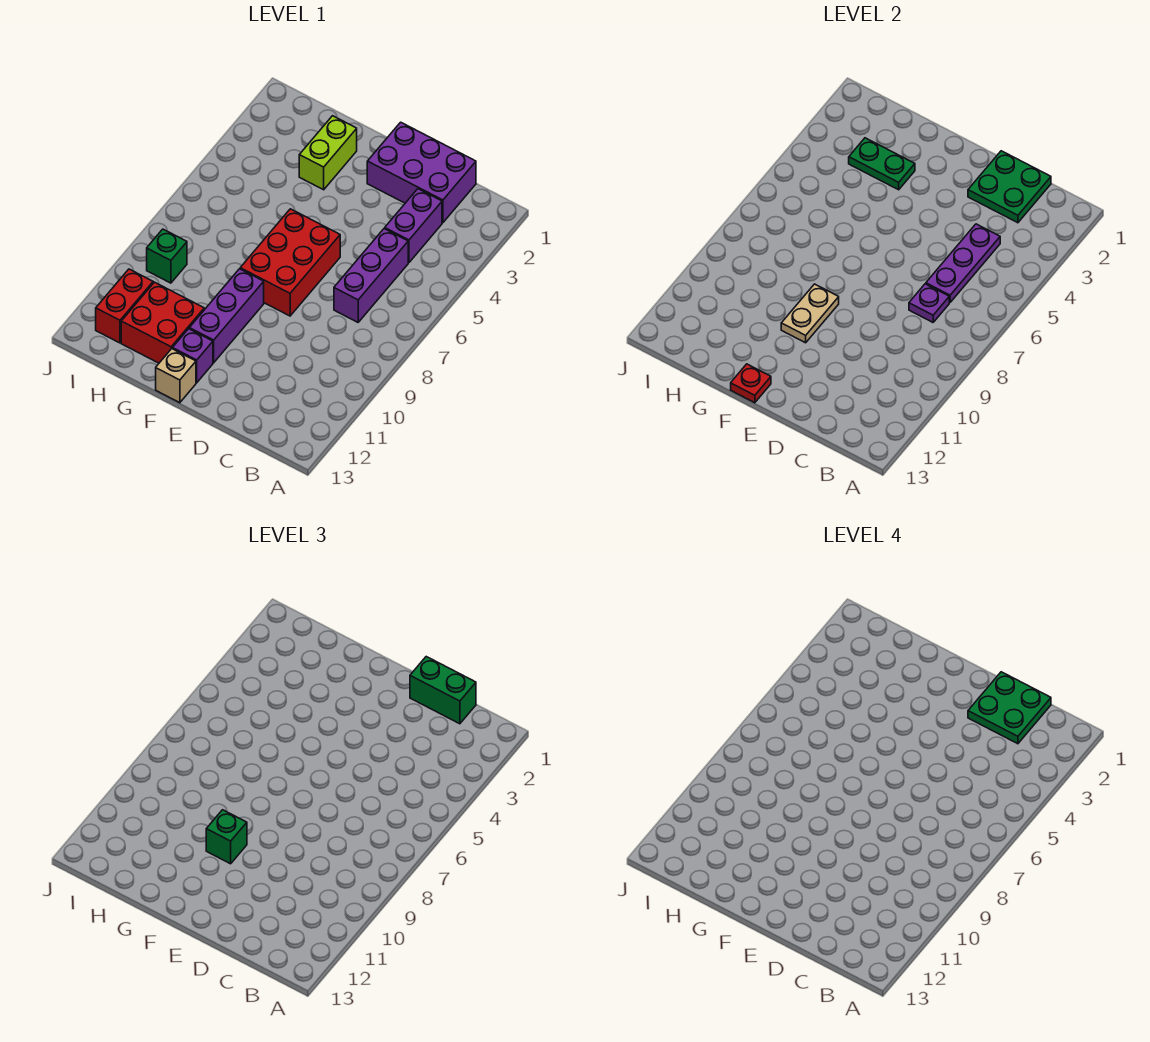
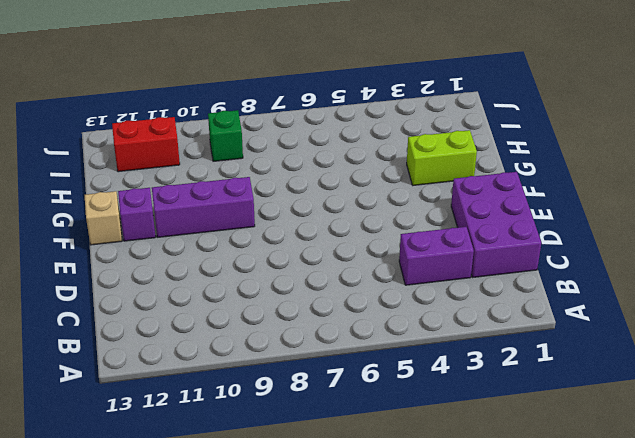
none -> purple 1x3 brick [334,229,408,322]
none -> red 2x3 brick [240,209,340,316]
none -> red 2x2 brick [121,282,204,363]

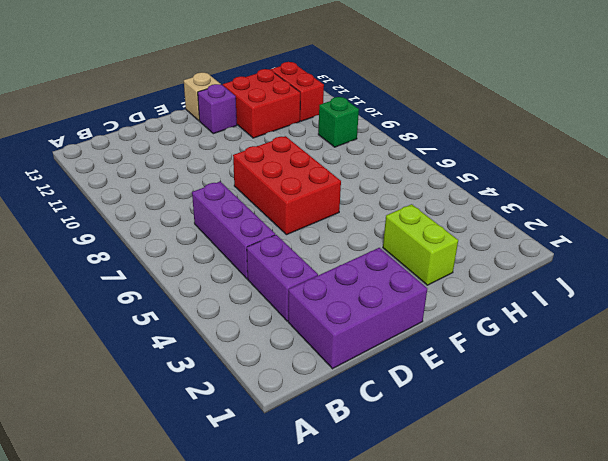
none -> purple 1x3 brick [189,269,264,363]
none -> green 2x2 plate [968,151,1051,223]
none -> purple 1x3 plate [926,224,1000,302]

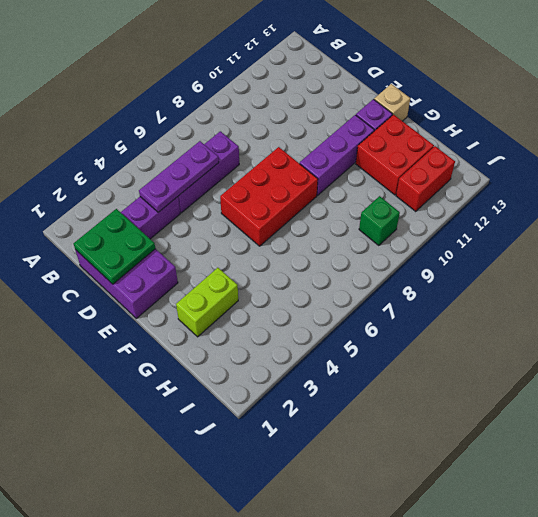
none -> purple 1x1 plate [909,284,949,322]
none -> tan 1x2 plate [781,284,839,343]
none -> red 1x1 plate [731,364,771,403]

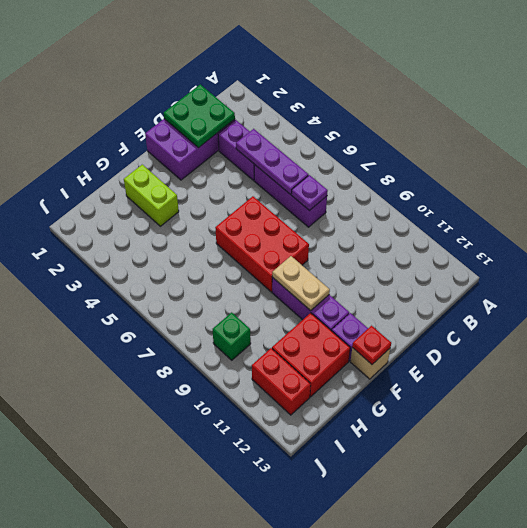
none -> green 1x2 plate [849,138,915,190]
none -> green 1x2 brick [410,657,476,724]
none -> green 1x1 brick [206,810,247,864]

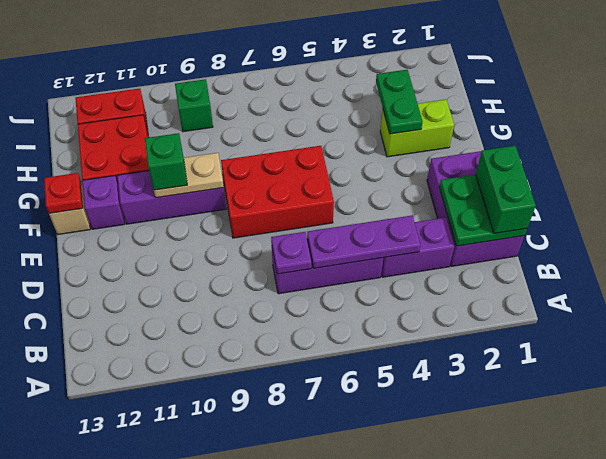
none -> green 2x2 plate [968,672,1051,744]

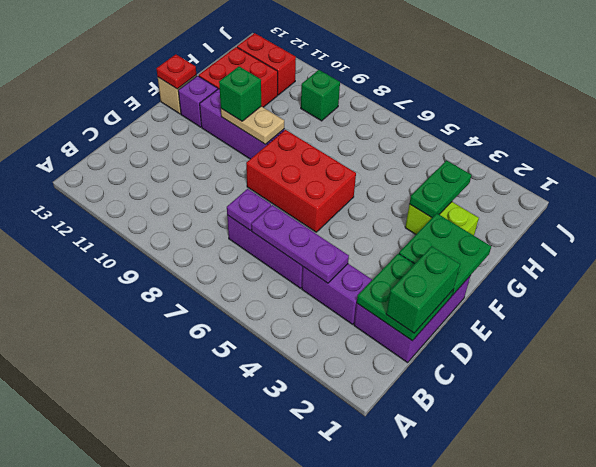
green 2x2 plate [399,213,491,295] -> green 2x2 plate moved to [968,672,1051,744]

